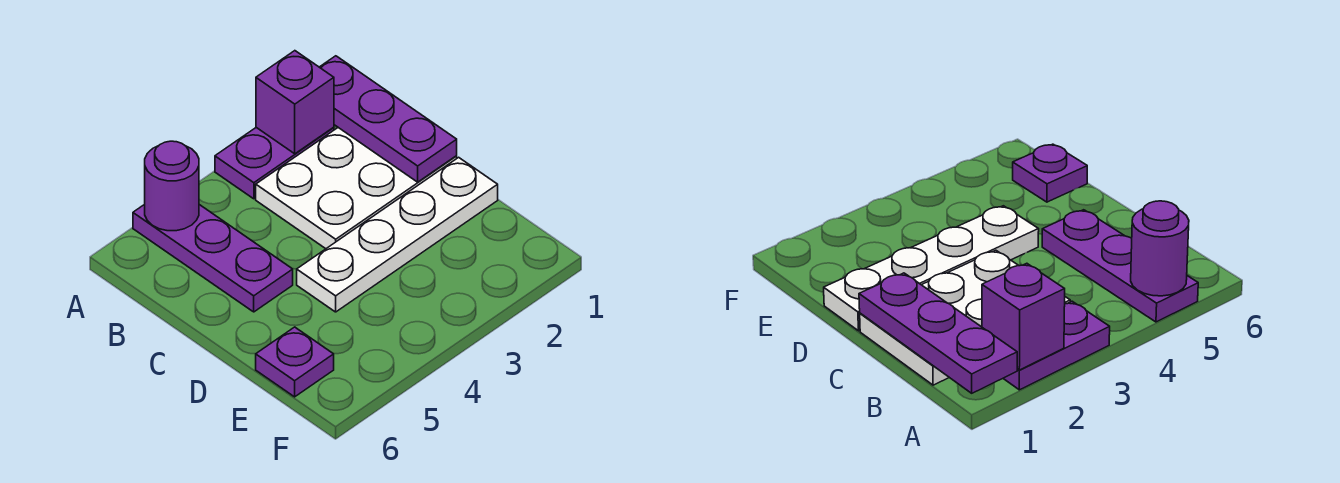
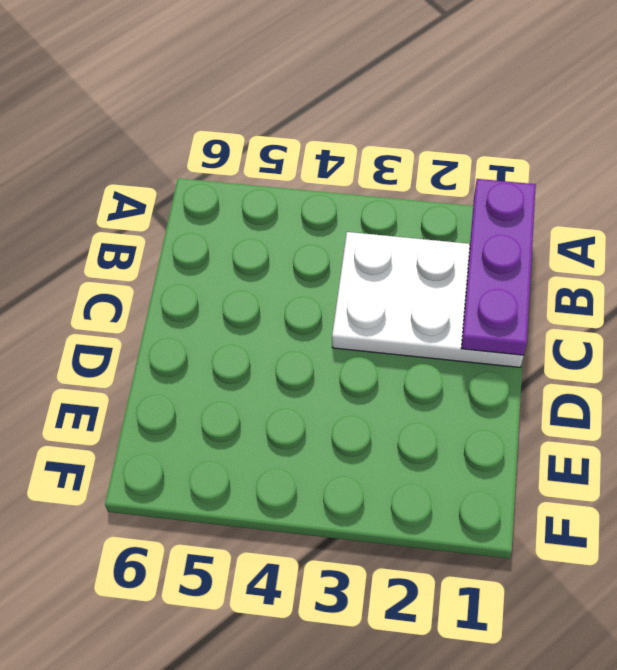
none -> purple 1x2 plate [215,127,334,199]
none -> purple 1x3 plate [133,204,293,312]

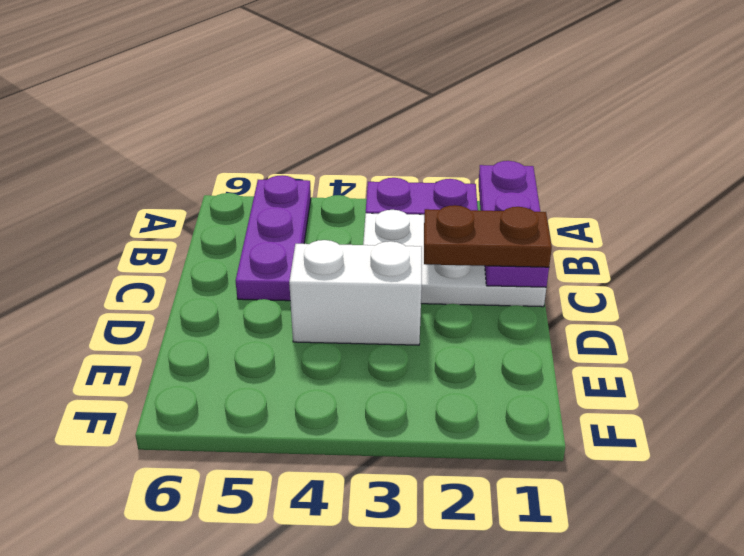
brown 1x2 plate [424,205,552,267] -> none
white 1x2 brick [289,240,422,345] -> white 1x4 plate [297,157,498,312]
none -> purple 1x1 plate [256,327,334,397]
none -> purple 1x1 brick [256,51,334,154]

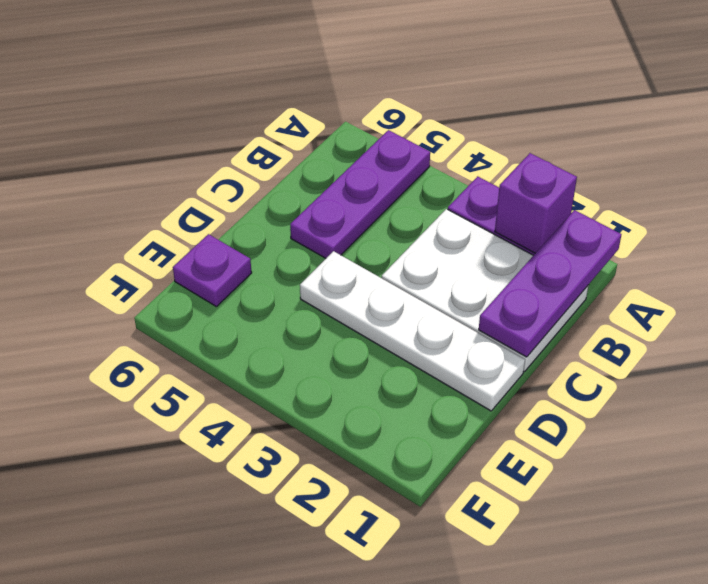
none -> purple 1x1 round brick [145,141,199,231]

